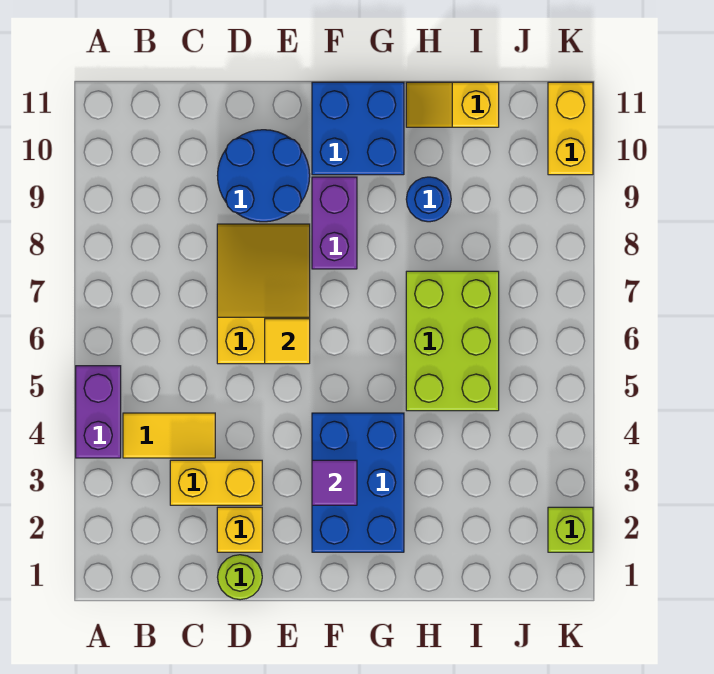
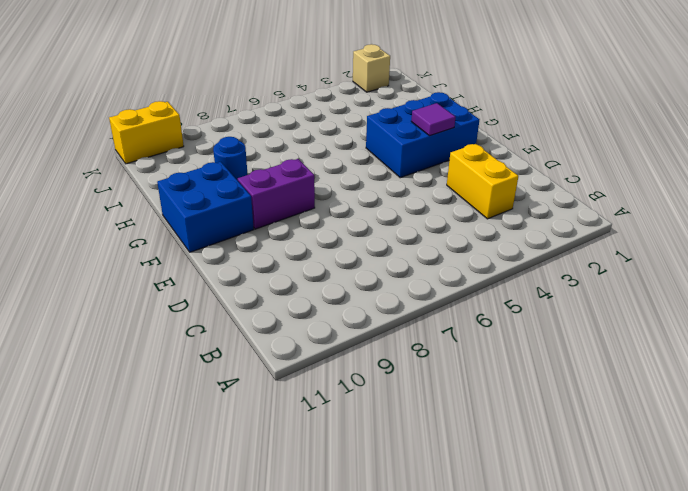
tan 1x1 brick [353,44,390,92] -> lime 1x1 brick [548,507,593,552]
none -> purple 1x2 brick [76,366,121,458]
none -> yellow 1x2 tile [123,413,215,458]
none -> lime 1x1 round brick [218,555,262,600]

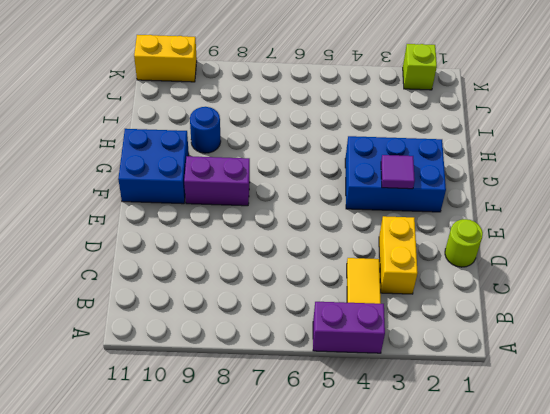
none -> yellow 1x1 brick [217,507,262,552]
none -> yellow 2x3 slope [217,224,310,364]
none -> blue 2x2 round brick [217,130,310,222]

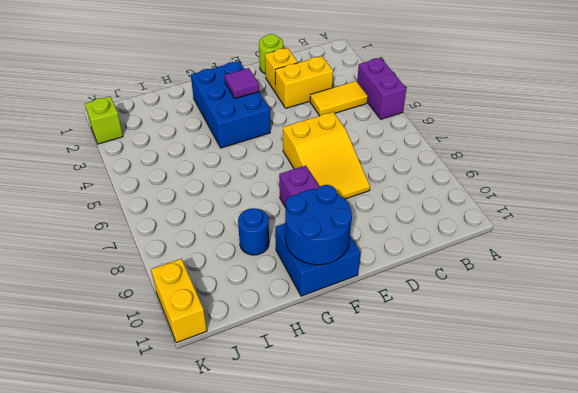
blue 2x2 round brick [285,185,352,265] -> blue 2x2 round brick moved to [217,130,310,222]
none -> lime 2x3 brick [406,271,499,411]
none -> yellow 1x2 slope [406,82,499,127]
none -> yellow 1x1 tile [265,319,310,364]

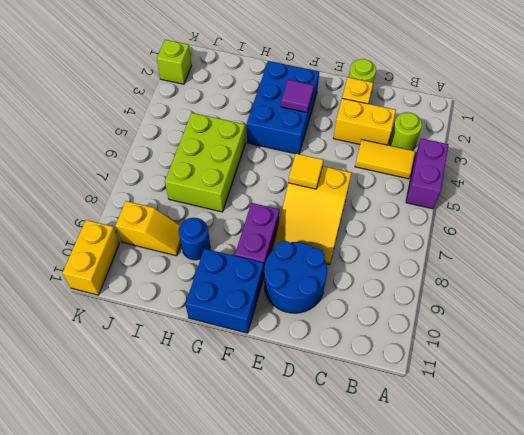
lime 1x1 round brick [390,112,422,151] -> none
yellow 1x2 slope [116,201,181,256] -> yellow 1x2 slope moved to [406,82,499,127]

